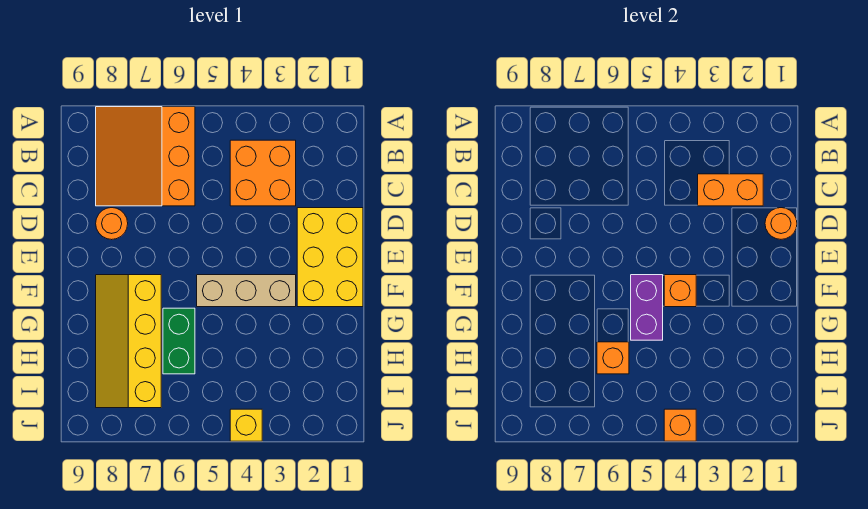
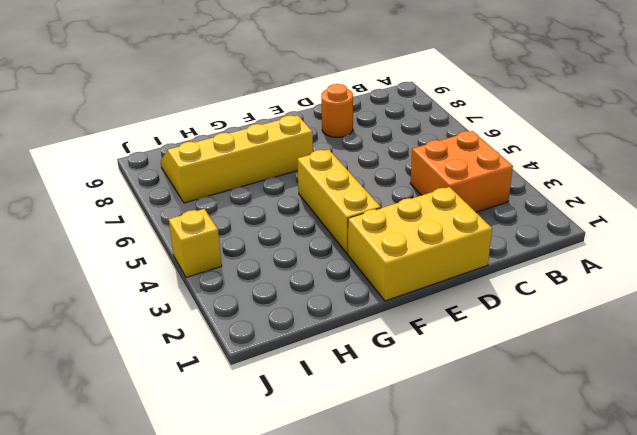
yellow 1x3 brick [297,150,381,254] -> tan 1x3 brick [197,275,296,307]
none -> orange 3x3 slope [96,107,195,206]
none -> green 1x2 brick [163,308,195,374]
none -> orange 1x2 brick [698,174,763,206]

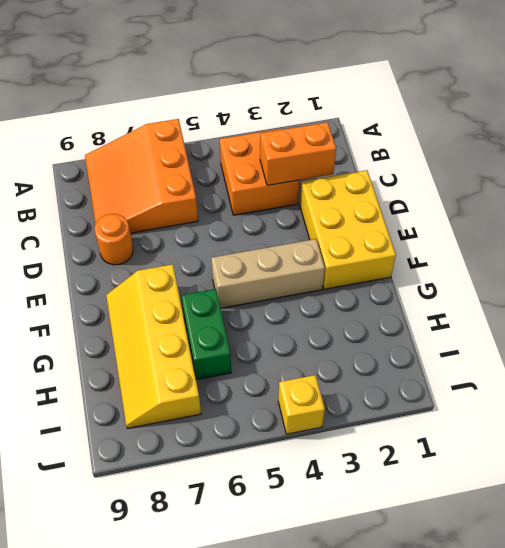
none -> orange 1x1 round brick [765,208,797,239]
none -> orange 1x1 brick [664,275,696,307]
none -> purple 1x2 brick [631,275,663,340]

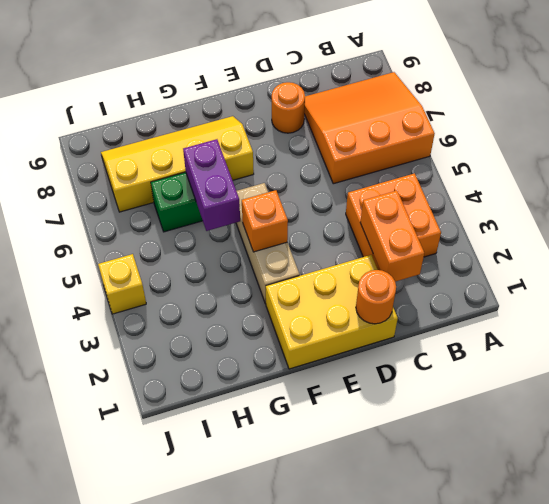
purple 1x2 brick [183,139,240,231] -> purple 1x2 brick turned to [631,275,663,340]
none -> orange 1x1 brick [597,342,629,374]
none -> orange 1x1 brick [664,409,696,441]

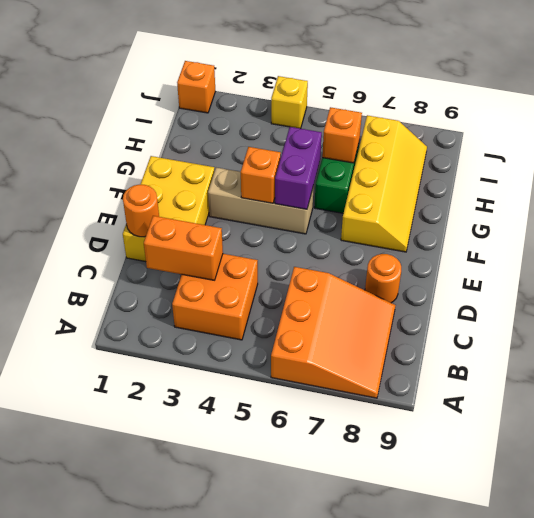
orange 1x1 brick [177,61,215,113] -> orange 1x1 brick moved to [664,409,696,441]

